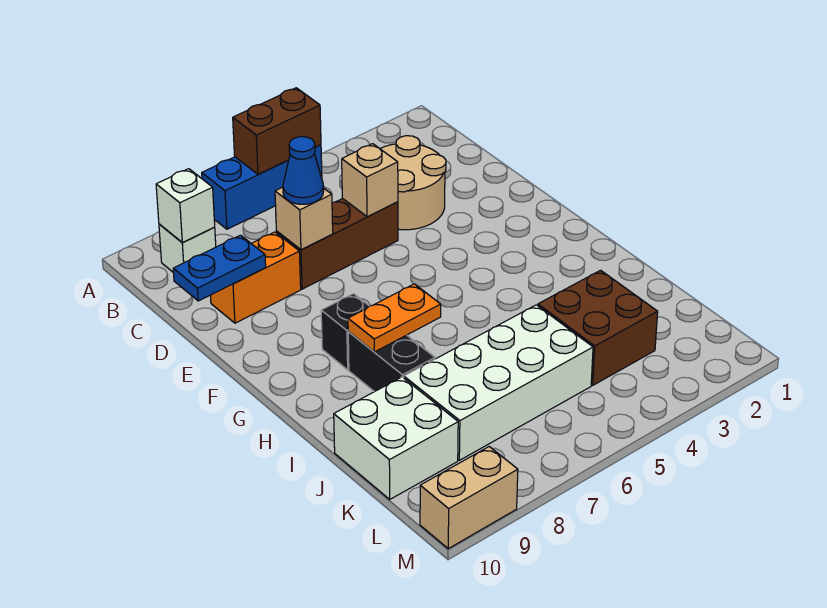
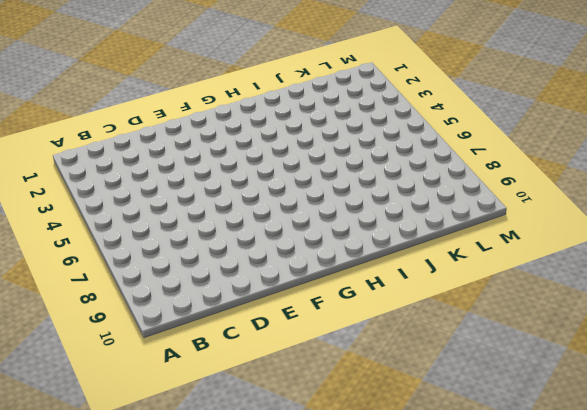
none -> blue 1x3 brick [202,145,322,229]
none -> white 1x1 brick [159,224,216,273]
none -> tan 2x2 round brick [380,136,446,230]

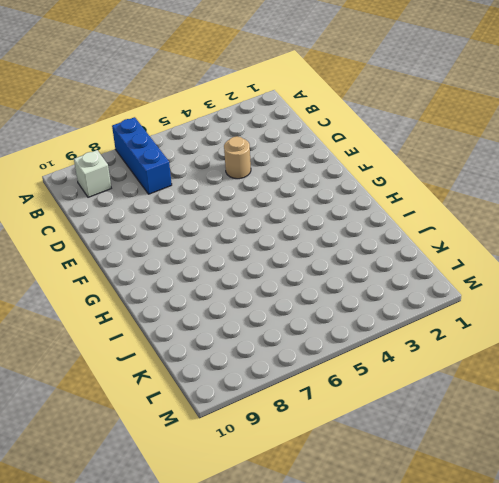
blue 1x3 brick [112,117,172,194] -> blue 1x3 brick turned to [202,145,322,229]
tan 1x1 round brick [224,136,251,179] -> tan 2x2 round brick [380,136,446,230]
none -> brown 1x3 brick [277,199,398,289]
none -> orange 1x2 brick [210,232,301,323]
none -> black 1x1 brick [321,294,369,370]

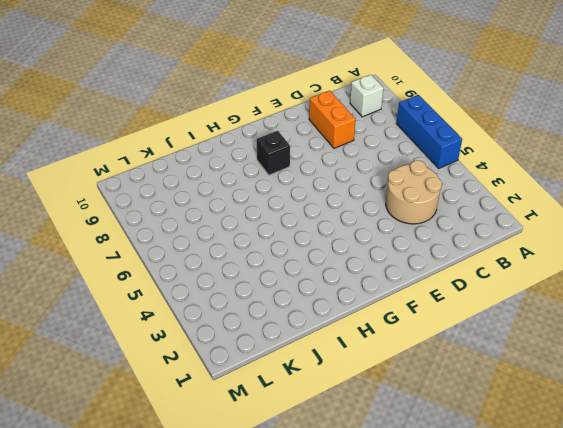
none -> brown 1x3 brick [277,199,398,289]
none -> black 1x2 brick [348,332,435,392]
none -> brown 2x2 brick [538,270,658,385]

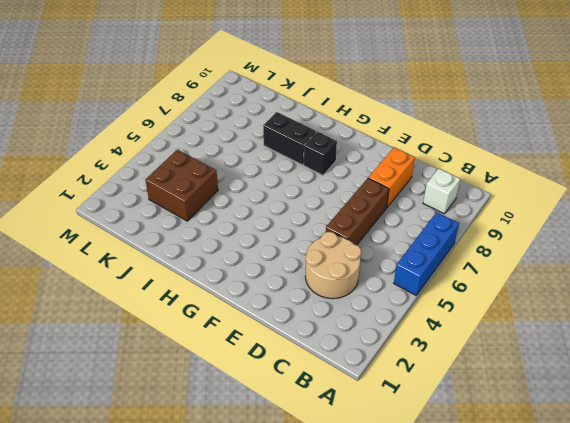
none -> white 2x4 brick [404,305,593,460]
none -> white 2x2 brick [334,377,458,499]
none -> tan 1x2 brick [420,447,518,549]

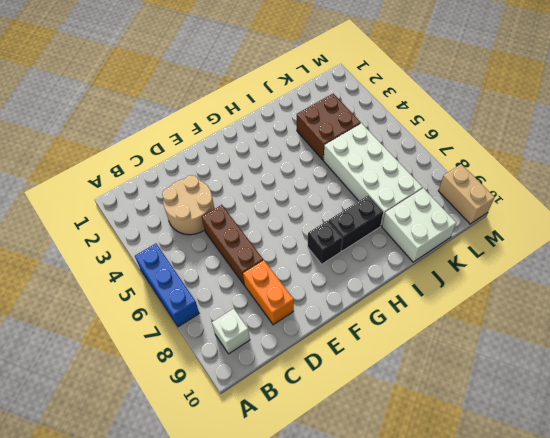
none -> brown 1x2 brick [233,88,321,174]
none -> white 1x1 brick [156,169,215,242]
none -> tan 1x1 brick [342,144,398,217]

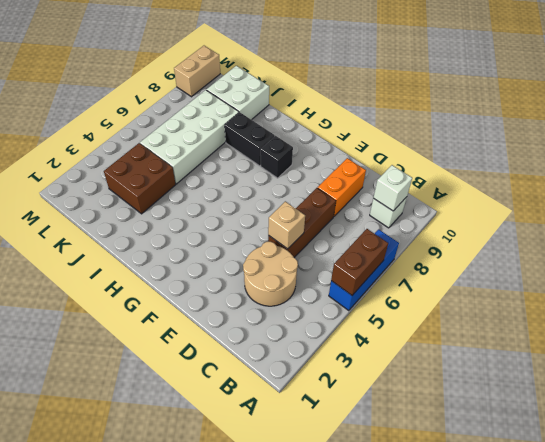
none -> tan 1x1 brick [275,187,333,250]
none -> blue 1x2 plate [173,235,266,301]
none -> orange 1x2 plate [348,284,441,352]

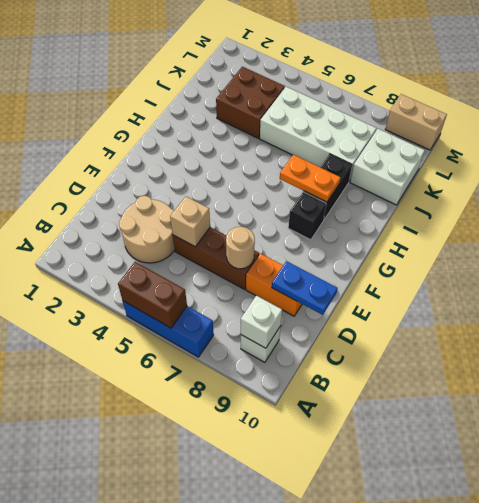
tan 1x1 round brick [226,227,255,269] -> tan 1x1 brick [275,187,333,250]
none -> blue 1x1 cone [283,137,324,204]

